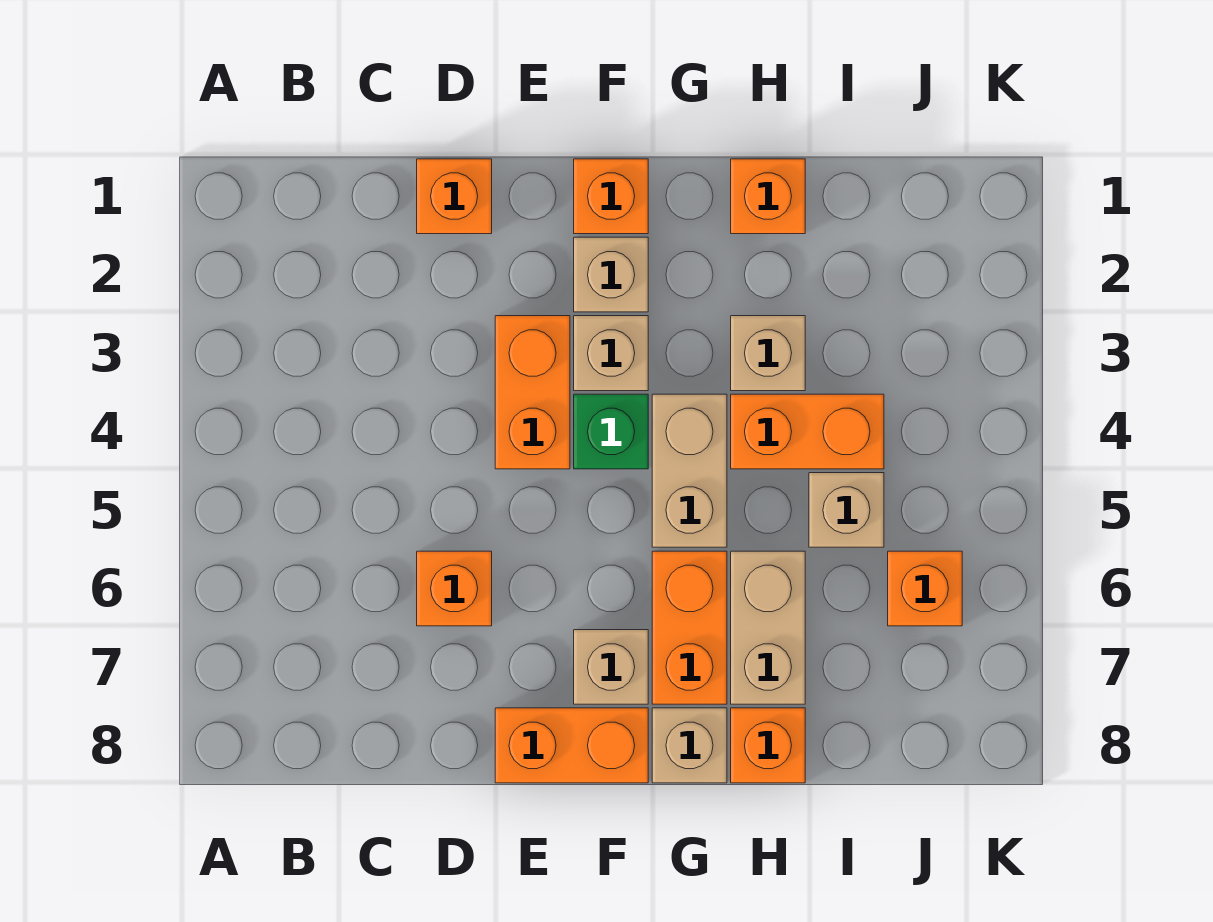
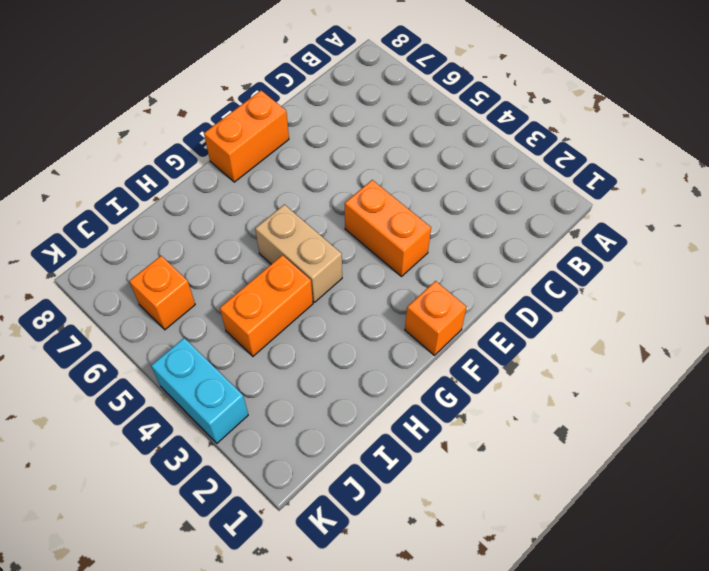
cyan 1x2 brick [151,338,248,443] -> none
none -> orange 1x1 brick [417,159,492,234]
none -> orange 1x1 brick [417,551,492,626]
none -> tan 1x1 brick [574,237,648,312]

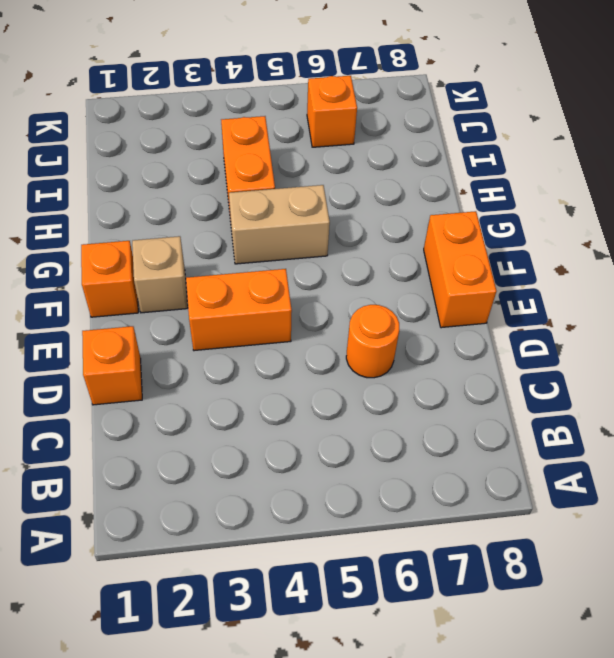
orange 1x1 round brick [346,305,399,378] -> orange 1x1 brick [417,551,492,626]
none -> tan 1x1 brick [574,316,648,391]
none -> green 1x1 brick [574,394,648,469]
none -> tan 1x1 brick [574,630,648,704]

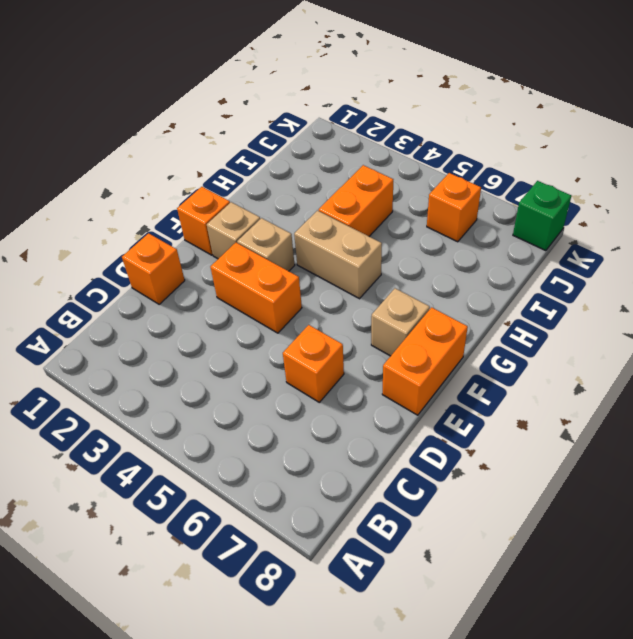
green 1x1 brick [513,181,571,251] -> green 1x1 brick moved to [574,394,648,469]
none -> orange 1x2 brick [652,551,727,704]
none -> tan 1x1 brick [652,708,727,783]
none -> orange 1x1 brick [731,159,805,234]

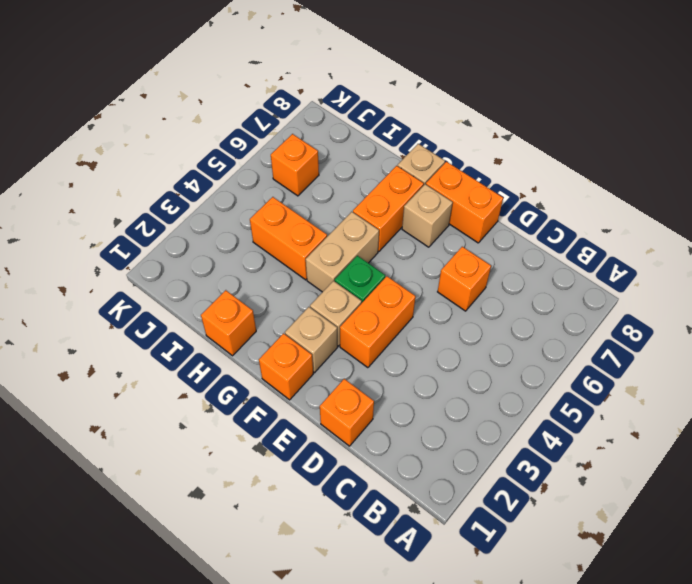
none -> tan 1x1 brick [731,316,805,391]
none -> tan 1x2 brick [731,551,805,704]
none -> orange 1x1 brick [731,708,805,783]

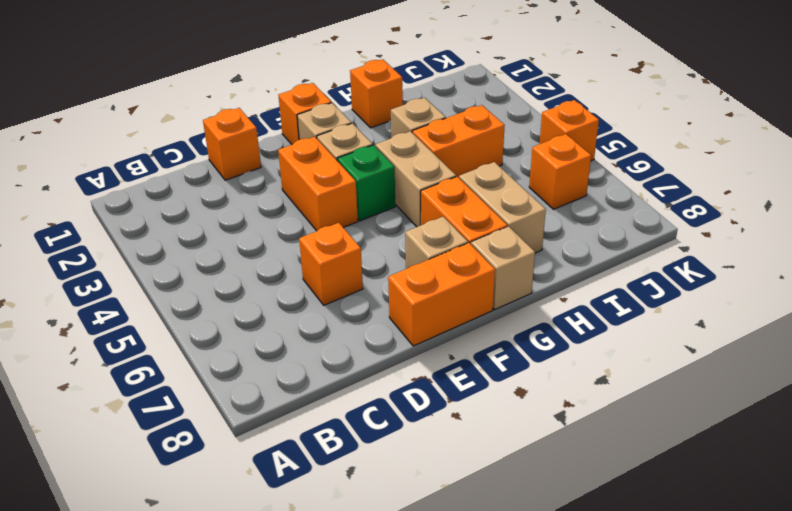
orange 1x1 brick [540,100,599,161] -> orange 1x1 brick moved to [731,708,805,783]
none -> tan 1x1 brick [809,473,884,547]

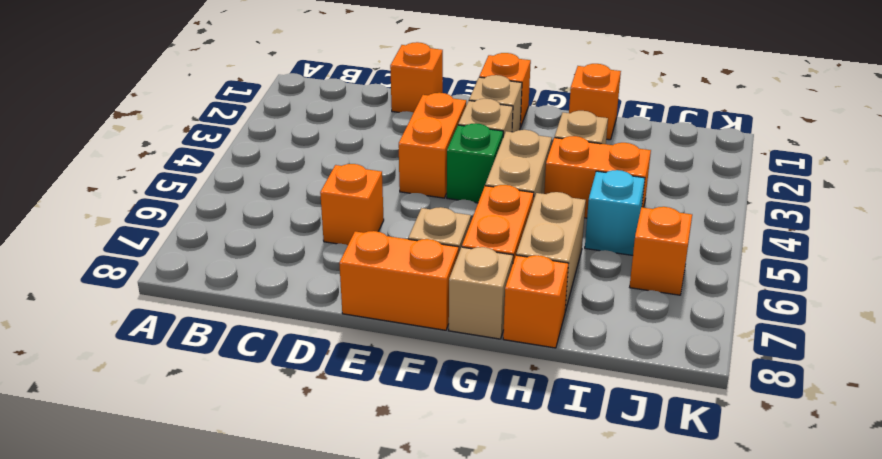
cyan 1x1 brick [585,170,645,255] -> tan 1x1 brick [809,473,884,547]

